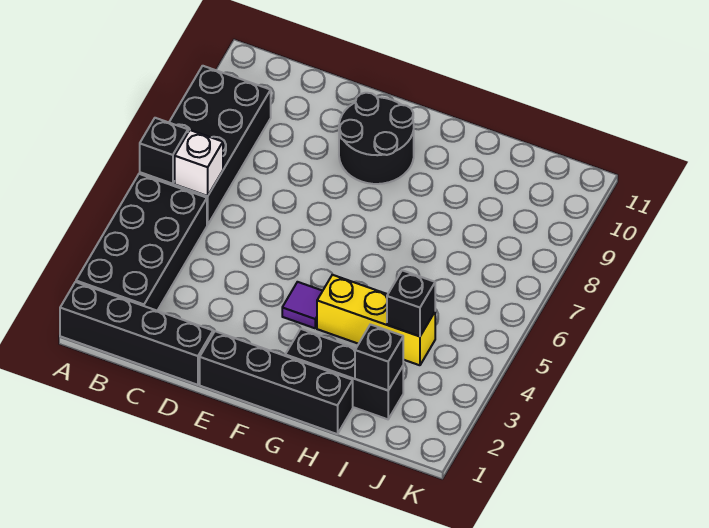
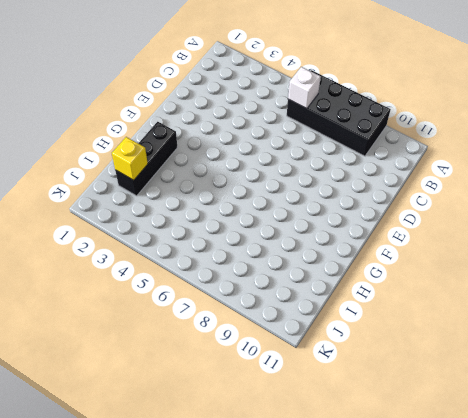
yellow 1x1 brick [112,137,148,180] -> black 1x1 brick [355,324,403,390]
none -> black 1x4 brick [60,282,213,385]
none -> black 2x4 brick [76,174,207,311]
none -> black 1x4 brick [200,331,353,434]

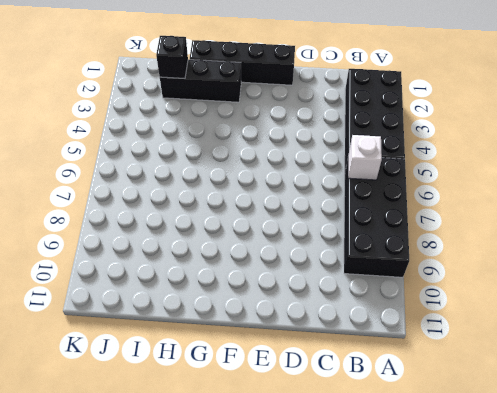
none -> black 1x4 brick [60,282,213,385]
none -> black 2x2 round brick [339,93,414,184]
none -> purple 1x1 tile [282,282,322,328]

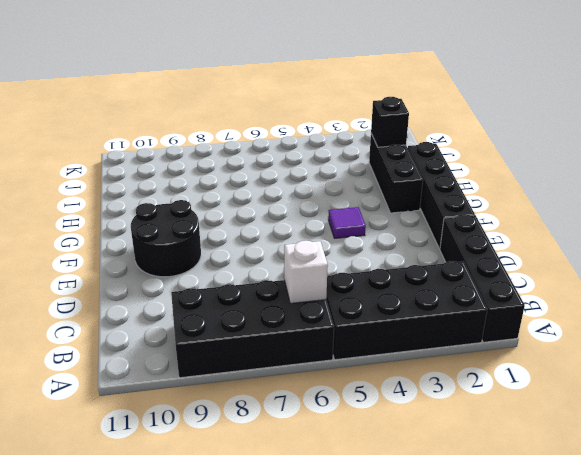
none -> yellow 1x3 brick [317,275,435,365]
none -> black 1x1 brick [140,118,188,184]
none -> black 1x1 brick [387,270,435,336]

